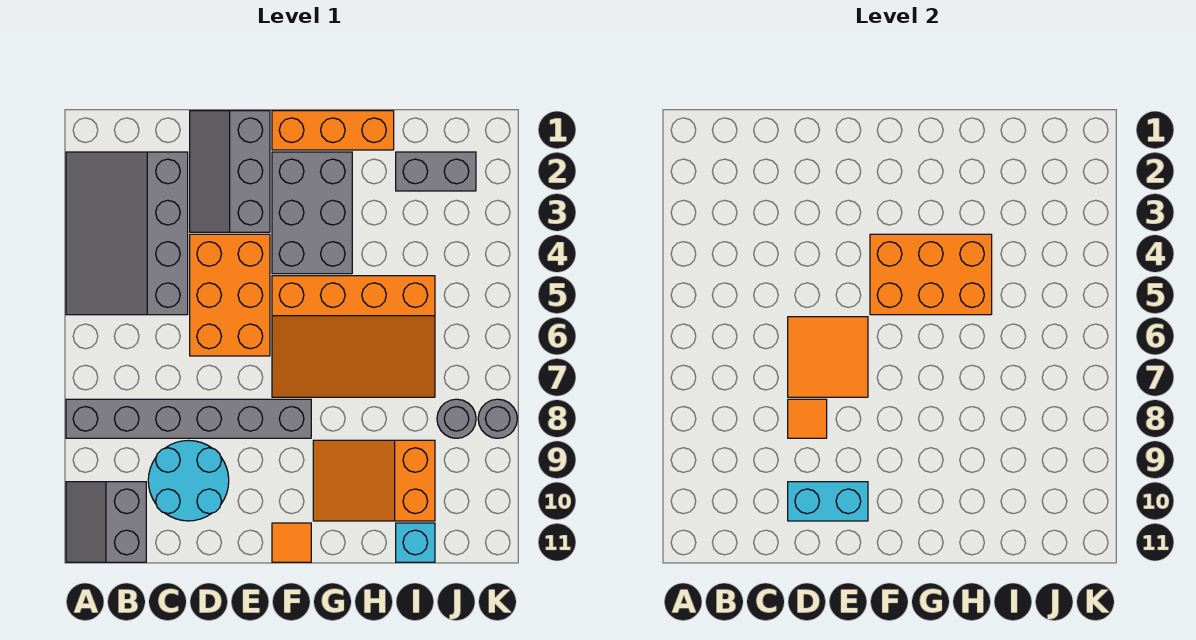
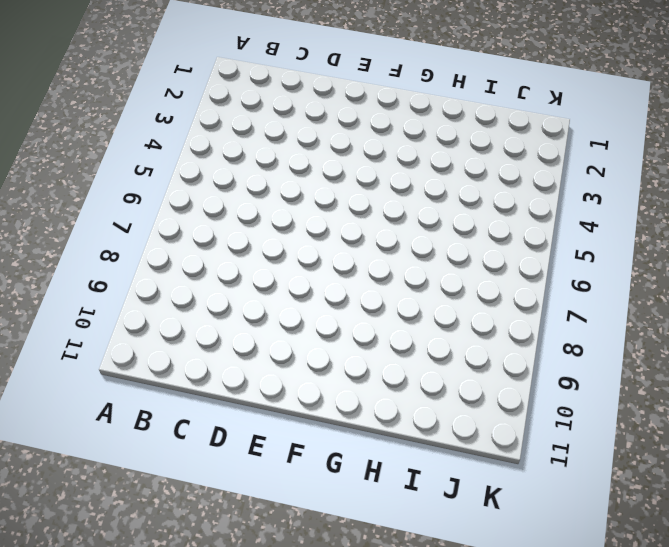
none -> grey 3x4 slope [66,152,188,315]
none -> grey 1x6 brick [66,399,311,438]
none -> grey 2x2 slope [66,482,146,562]

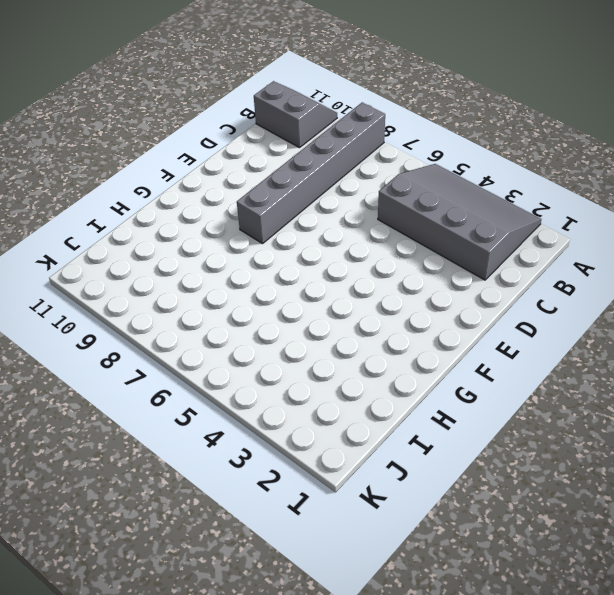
none -> cyan 2x2 round brick [148,440,229,521]
none -> grey 2x3 slope [190,111,270,232]
none -> orange 2x3 brick [190,234,270,356]

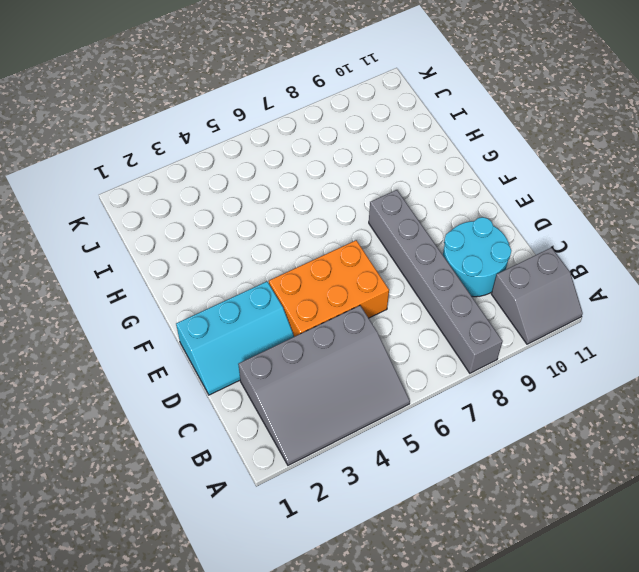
cyan 2x3 slope [176,281,294,395] -> grey 2x3 slope [190,111,270,232]
none -> orange 1x3 brick [272,111,394,150]
none -> grey 2x3 brick [272,152,352,274]
none -> orange 3x4 slope [272,276,435,397]

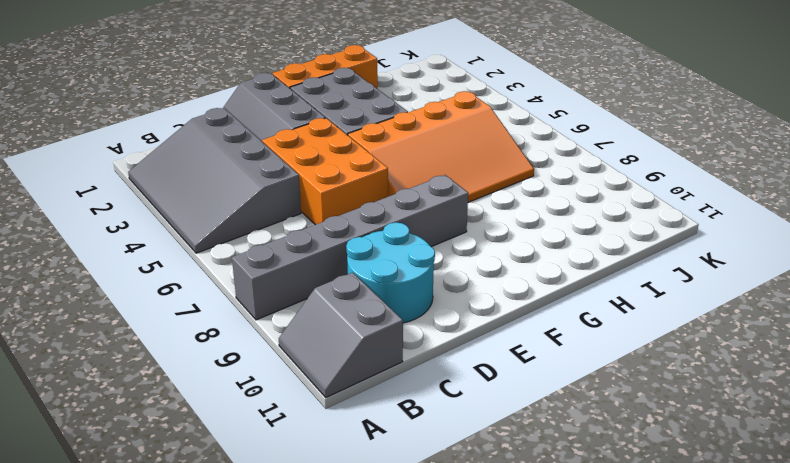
none -> orange 1x1 tile [272,523,311,562]
none -> orange 2x3 slope [313,440,435,521]
none -> grey 1x2 brick [396,152,476,191]

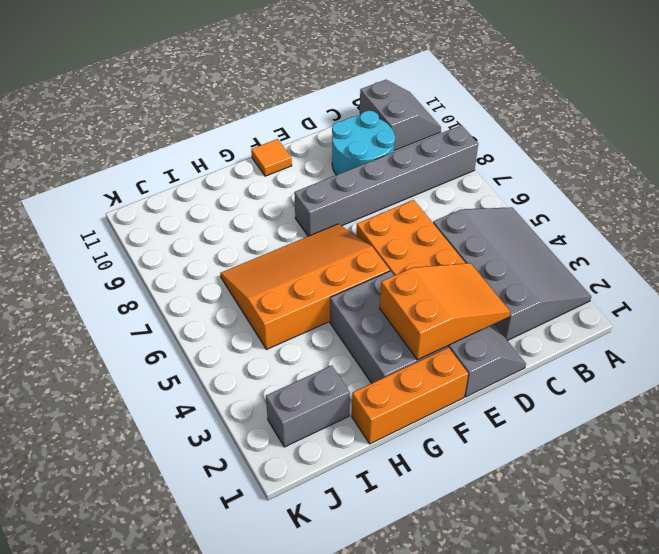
orange 2x3 slope [380,263,510,360] -> orange 2x3 slope moved to [313,440,435,521]
none -> cyan 1x1 brick [396,523,435,562]
none -> grey 1x1 round brick [437,399,476,438]
none -> grey 1x1 round brick [478,399,517,438]

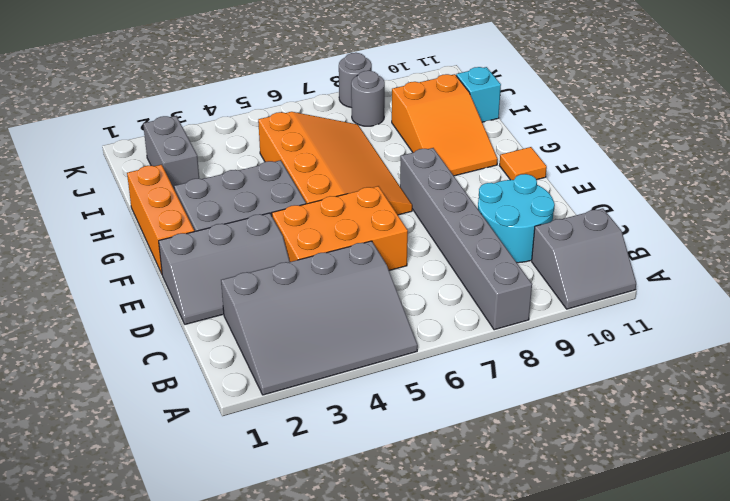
none -> orange 2x2 tile [788,317,868,397]
none -> orange 1x1 tile [788,399,827,438]
none -> cyan 1x2 brick [788,482,868,521]

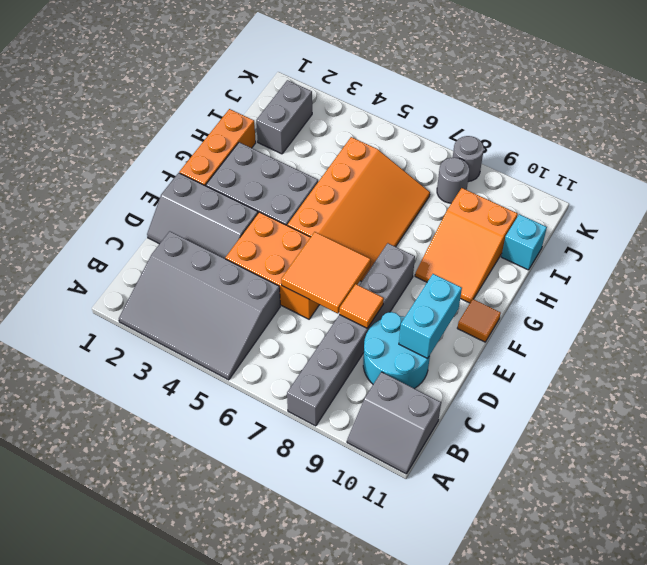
none -> orange 2x3 brick [870,234,992,315]

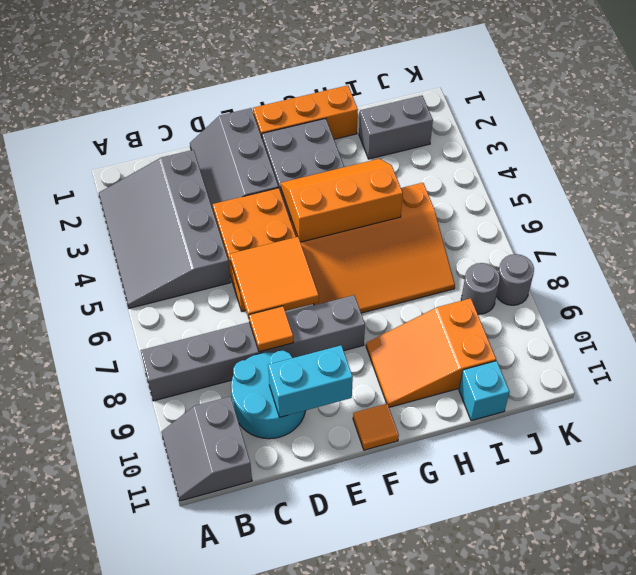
orange 2x3 slope [280,159,403,242] -> orange 2x3 brick [870,234,992,315]

